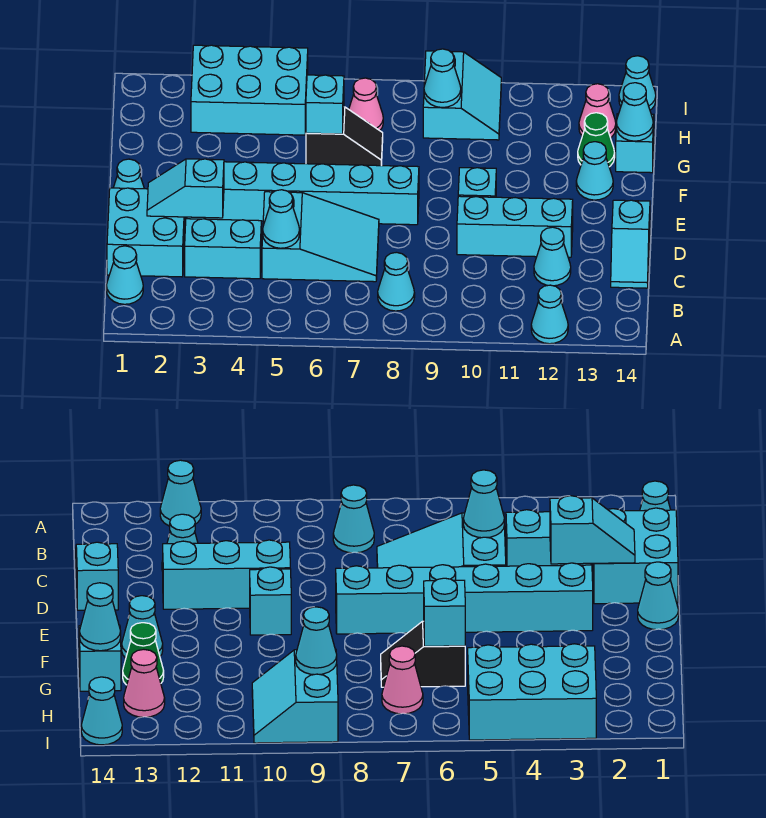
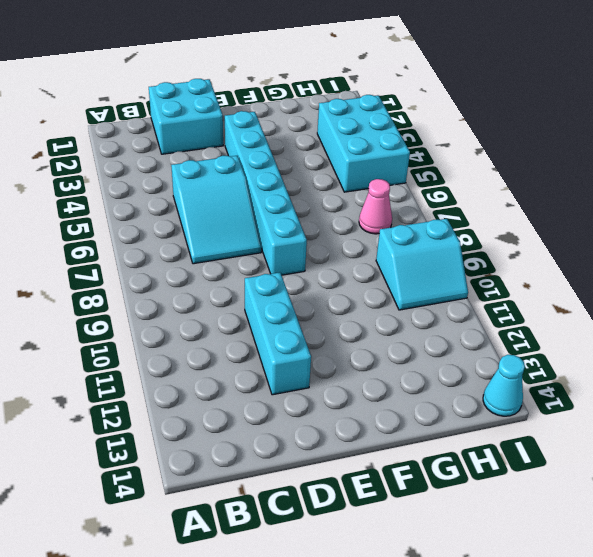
none -> cyan 1x1 cone [531,285,568,344]
none -> cyan 1x1 cone [106,246,143,304]
none -> cyan 1x1 cone [378,252,415,311]

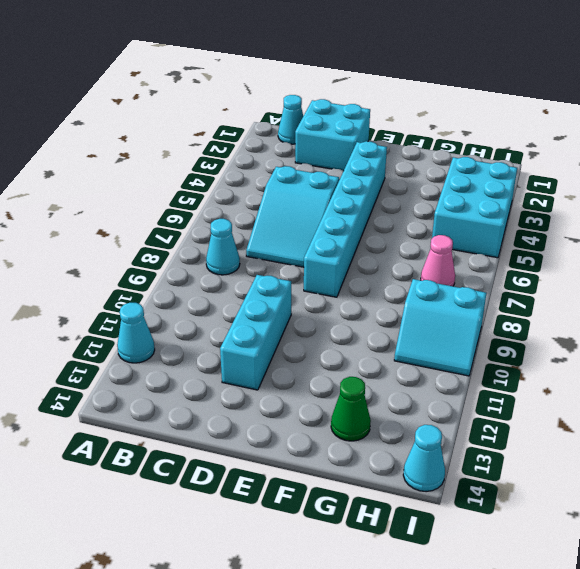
none -> cyan 1x2 brick [185,219,261,279]
none -> cyan 1x1 cone [534,227,571,286]
none -> cyan 1x2 slope [611,200,650,288]

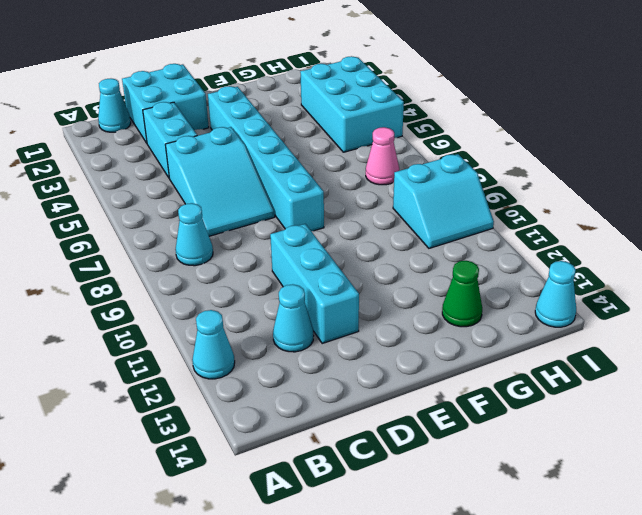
none -> cyan 1x2 slope [611,200,650,288]
none -> cyan 1x1 cone [113,159,144,189]
none -> cyan 1x1 brick [458,168,496,197]

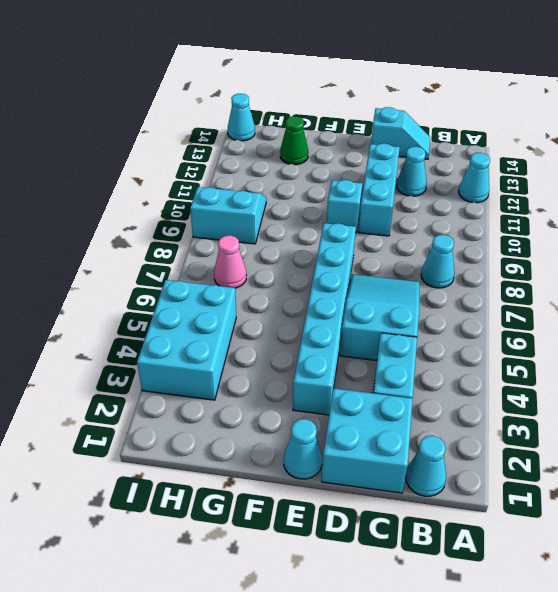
none -> cyan 1x1 cone [576,142,613,200]
none -> black 1x2 slope [306,107,383,166]
none -> cyan 1x1 brick [616,114,654,173]

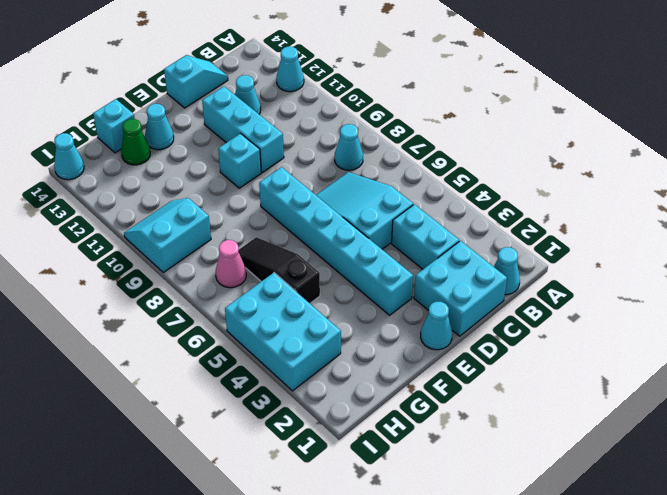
black 1x3 slope [239,237,320,303] -> black 1x2 slope [306,107,383,166]
none -> pink 1x1 cone [579,84,616,138]
none -> cyan 1x1 cone [263,190,300,248]
none -> cyan 1x2 slope [147,159,224,218]

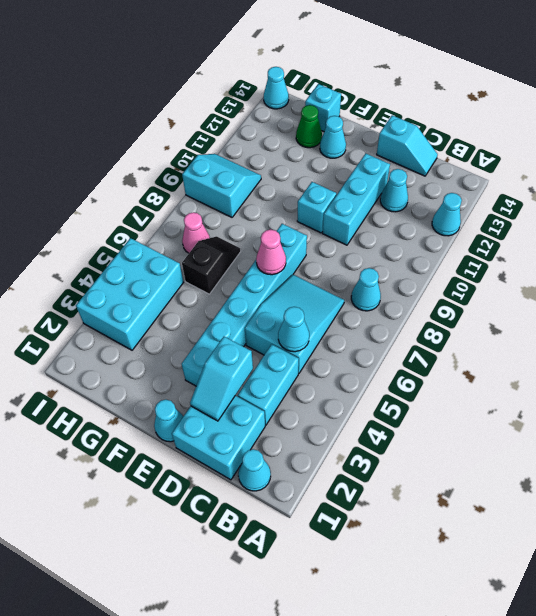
pink 1x1 cone [256,230,286,275] -> pink 1x1 cone moved to [579,84,616,138]
none -> cyan 1x1 brick [306,75,344,134]
none -> cyan 1x1 cone [616,83,653,141]
none -> cyan 1x1 cone [424,49,461,108]

